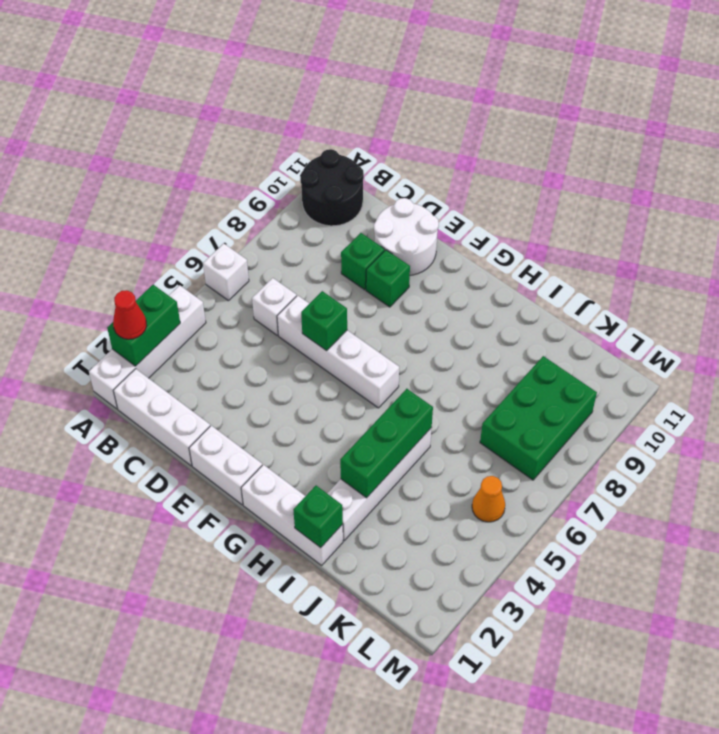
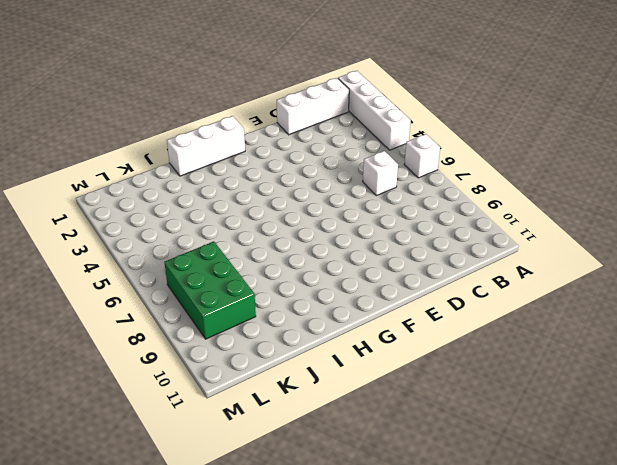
none -> black 2x2 round brick [300,149,364,226]
none -> white 1x4 brick [277,295,399,408]
none -> green 1x1 brick [341,233,385,290]

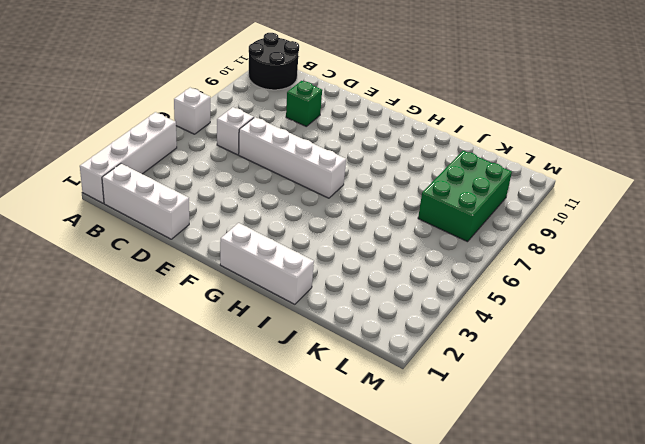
none -> white 2x2 round brick [374,198,439,275]
none -> white 1x2 brick [189,426,262,505]
none -> green 1x1 brick [366,250,410,307]

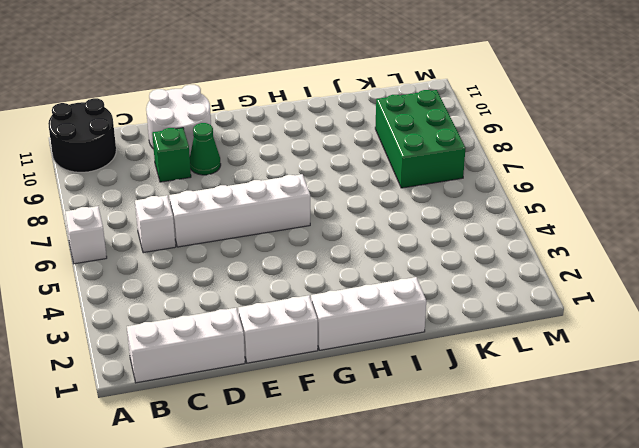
green 1x1 cone [190,123,221,175] -> green 1x1 brick [366,250,410,307]
none -> white 1x4 brick [89,285,206,409]
none -> white 1x4 brick [327,428,431,541]
none -> orange 1x1 cone [472,476,505,522]

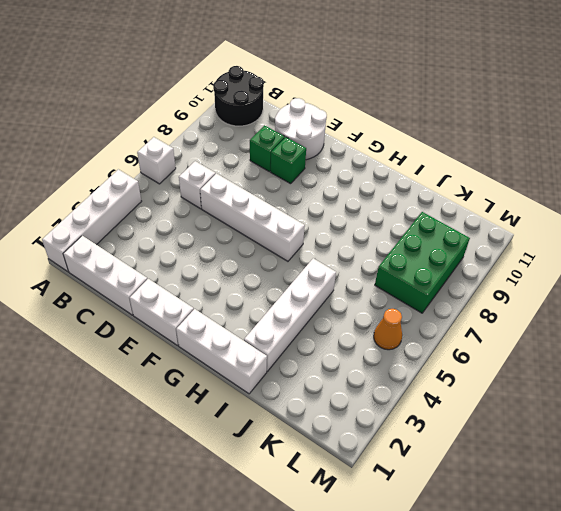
none -> green 1x2 brick [107,285,180,366]
none -> green 1x1 brick [301,291,347,351]
none -> green 1x1 brick [293,486,343,548]

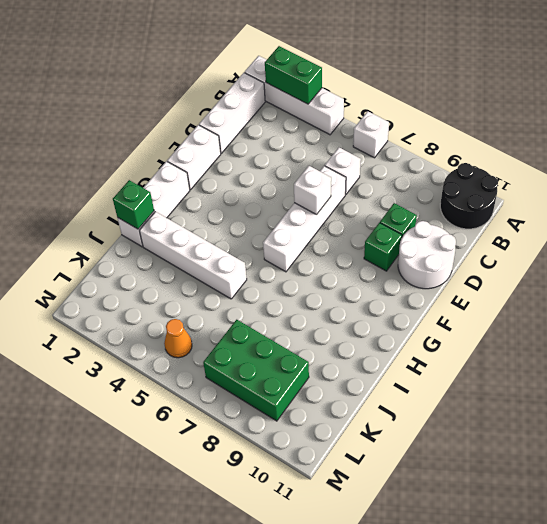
white 1x1 brick [294,166,331,215] -> green 1x1 brick [301,291,347,351]
none -> green 1x3 brick [340,389,433,498]
none -> red 1x1 cone [113,290,147,339]

